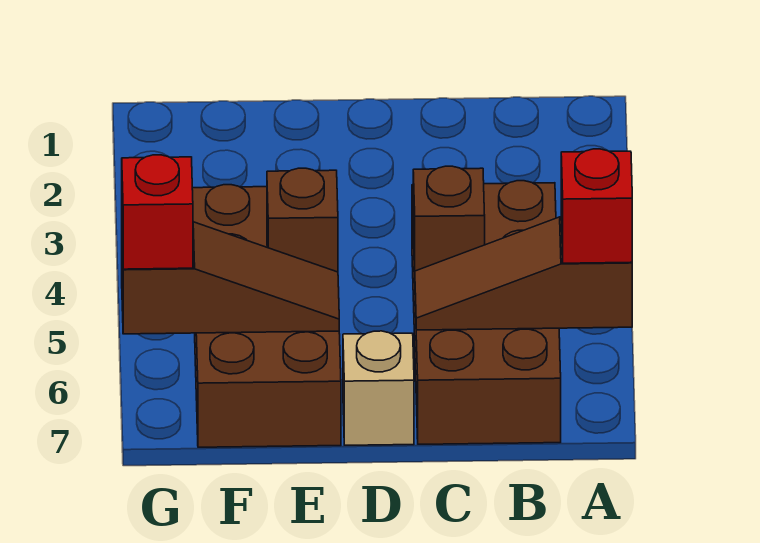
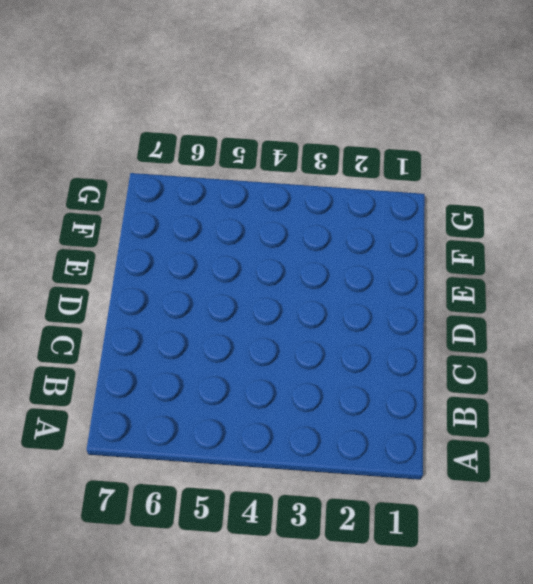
none -> brown 2x4 brick [412,181,561,444]
none -> tan 1x1 brick [343,331,414,445]

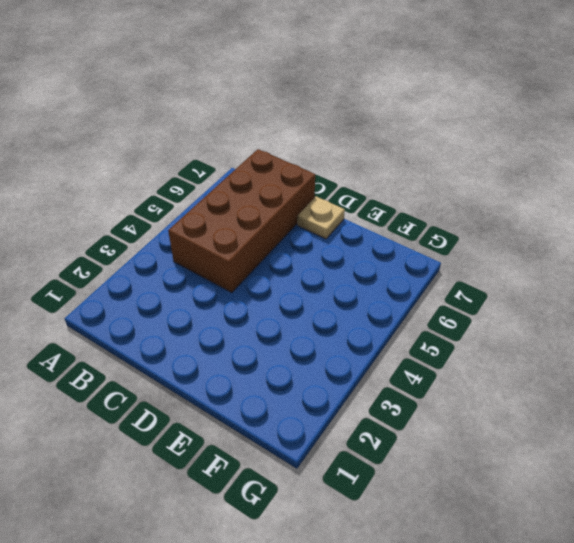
tan 1x1 plate [297,197,345,239] -> tan 1x1 brick [343,331,414,445]
none -> brown 2x4 brick [192,185,341,447]
none -> brown 1x3 slope [415,217,632,330]

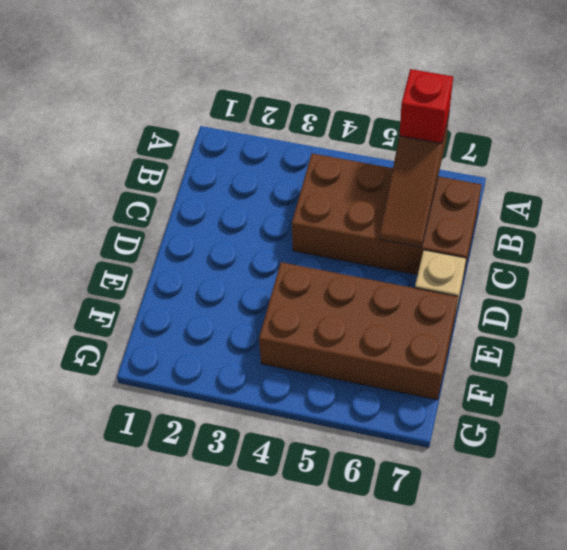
none -> brown 1x1 brick [413,166,485,271]
none -> brown 1x1 brick [267,168,338,272]

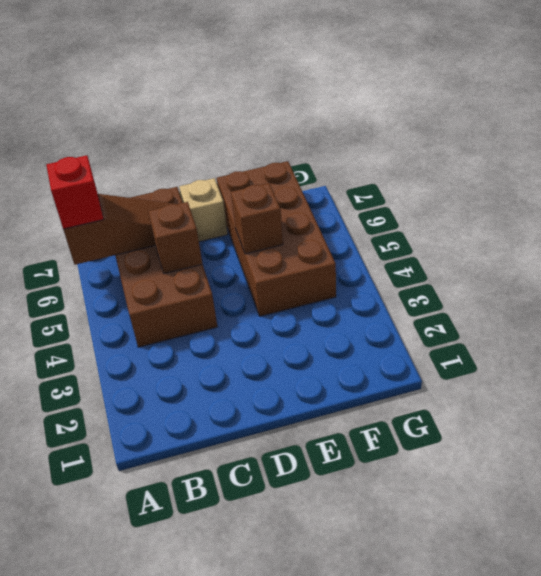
none -> brown 1x3 slope [122,222,339,334]
none -> red 1x1 brick [122,155,193,269]

